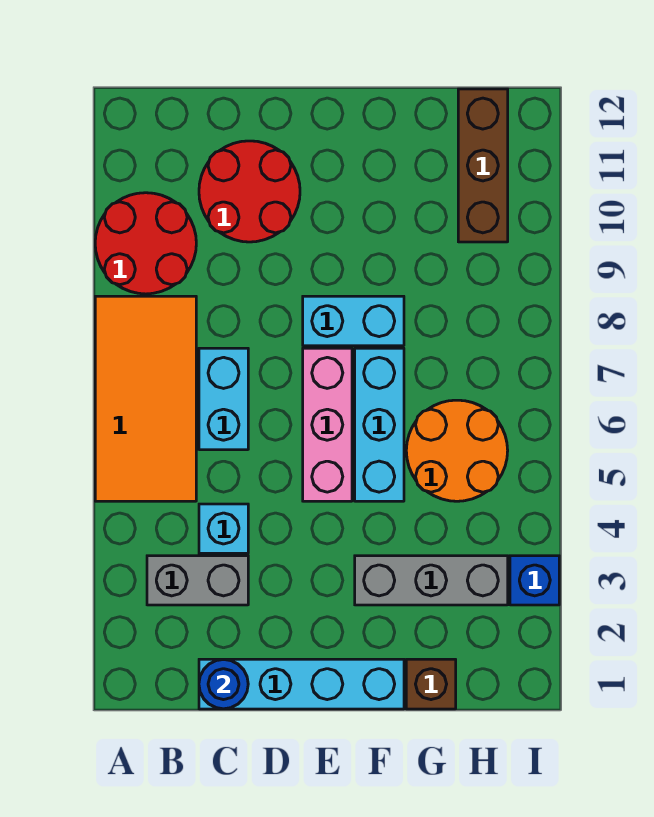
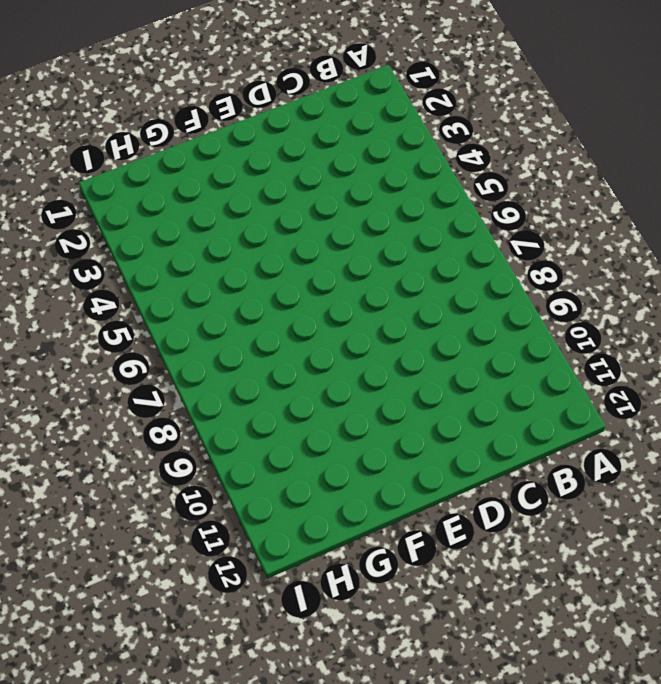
none -> orange 2x4 tile [95,296,196,501]
none -> red 2x2 round brick [95,193,196,294]
none -> grey 1x2 brick [147,556,248,605]

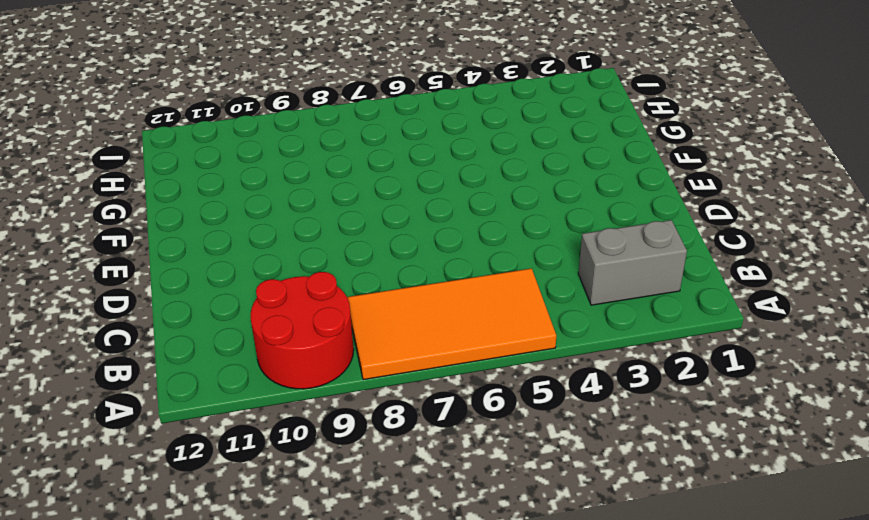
grey 1x2 brick [578,220,687,305] -> grey 1x2 brick turned to [147,556,248,605]
none -> cyan 1x4 brick [199,659,404,709]
none -> cyan 1x1 brick [199,504,248,553]
none -> cyan 1x2 brick [199,348,248,450]

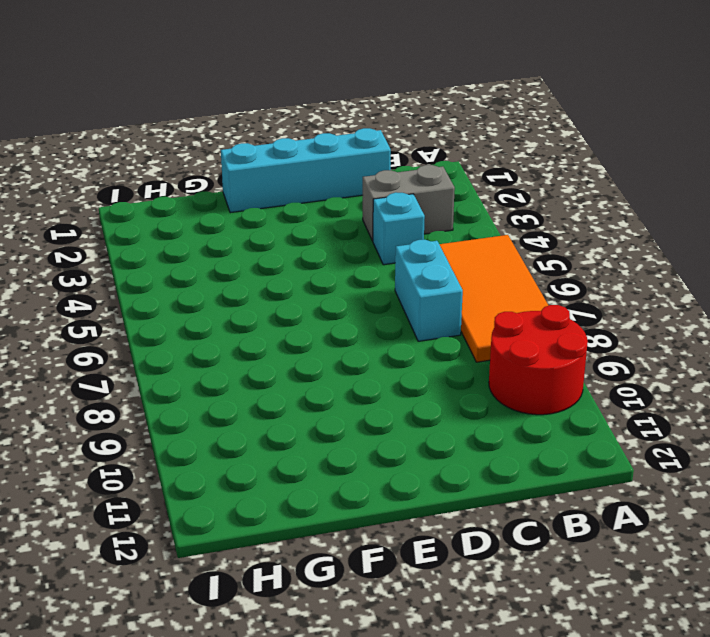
none -> red 2x2 round brick [199,141,300,242]
none -> pink 1x3 brick [303,348,352,501]
none -> cyan 1x2 brick [303,296,404,346]

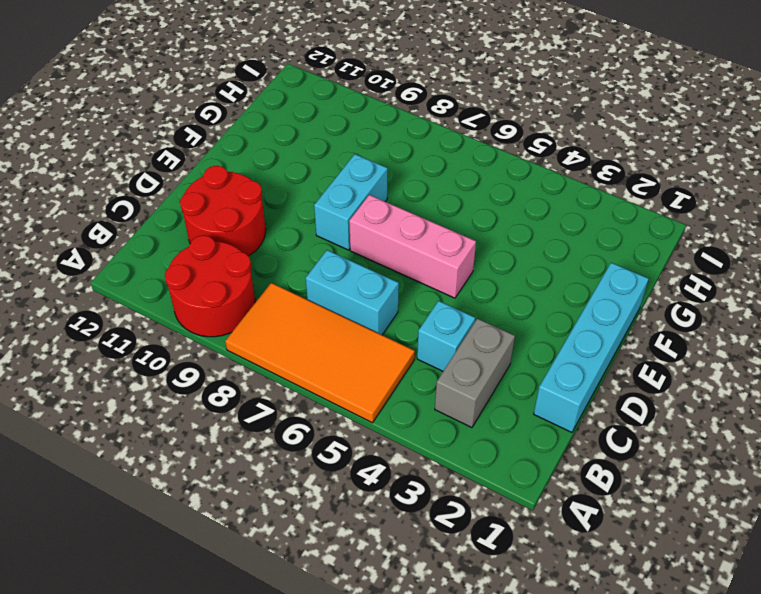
none -> grey 1x3 brick [355,556,508,605]
none -> cyan 1x3 brick [355,348,404,501]
none -> brown 1x1 brick [406,659,456,709]

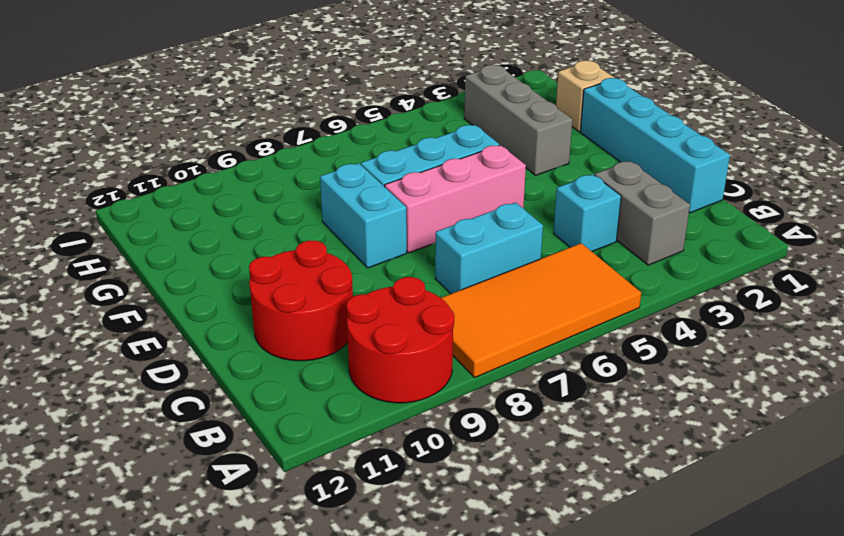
tan 1x1 brick [556,61,614,132] -> brown 1x1 brick [406,659,456,709]
none -> orange 2x2 round brick [406,400,508,501]
none -> brown 1x3 brick [458,89,508,242]
none -> blue 1x1 brick [510,556,559,605]

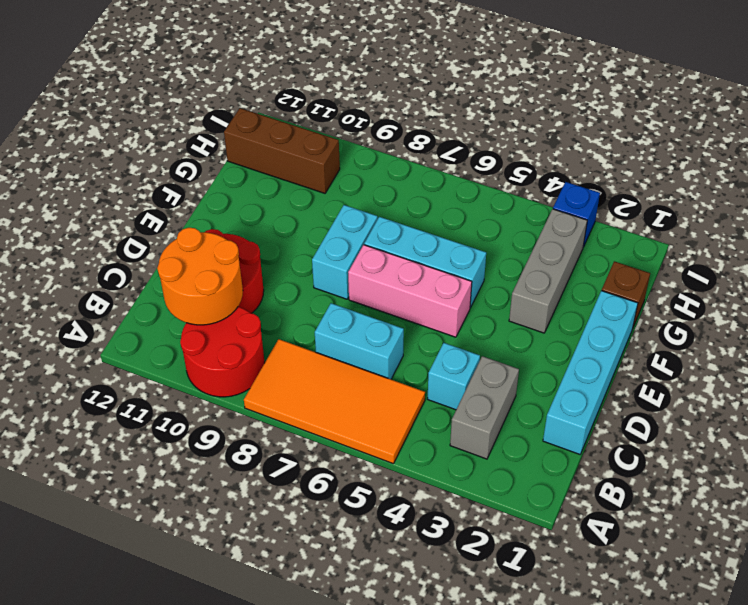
orange 2x2 round brick [157,228,243,325] -> orange 2x2 round brick moved to [406,400,508,501]
none -> blue 1x1 round brick [199,659,248,709]

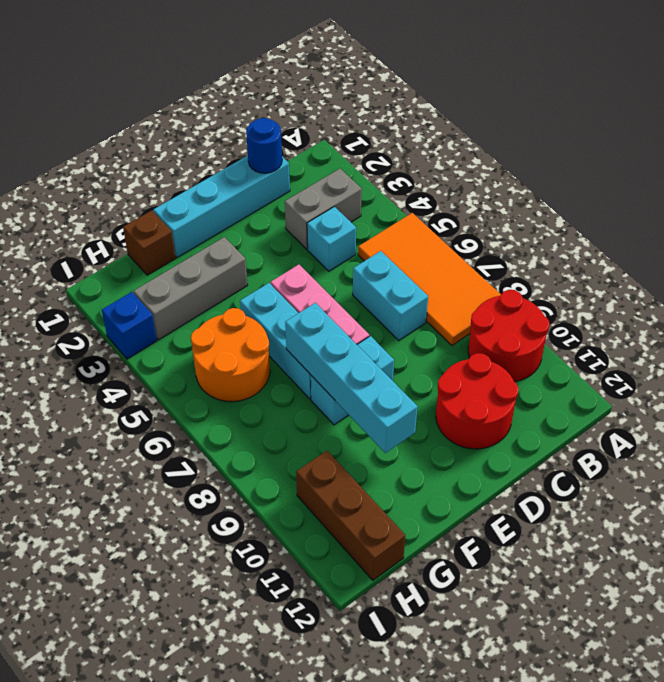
cyan 1x4 brick [285,303,418,453] -> none

